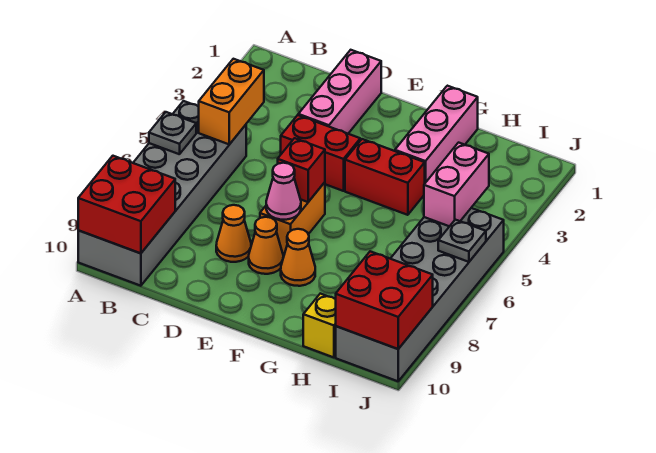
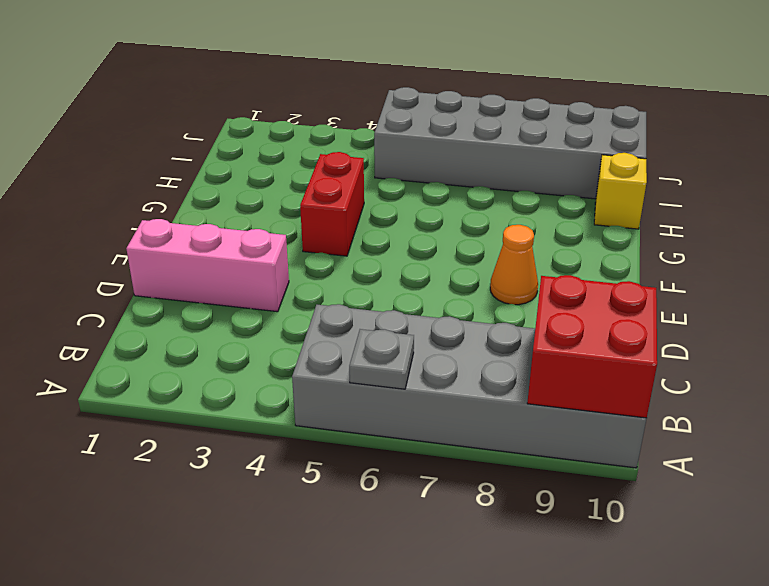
none -> red 1x2 brick [281,115,360,191]
none -> orange 1x1 cone [216,205,251,262]
none -> orange 1x2 brick [260,182,325,254]

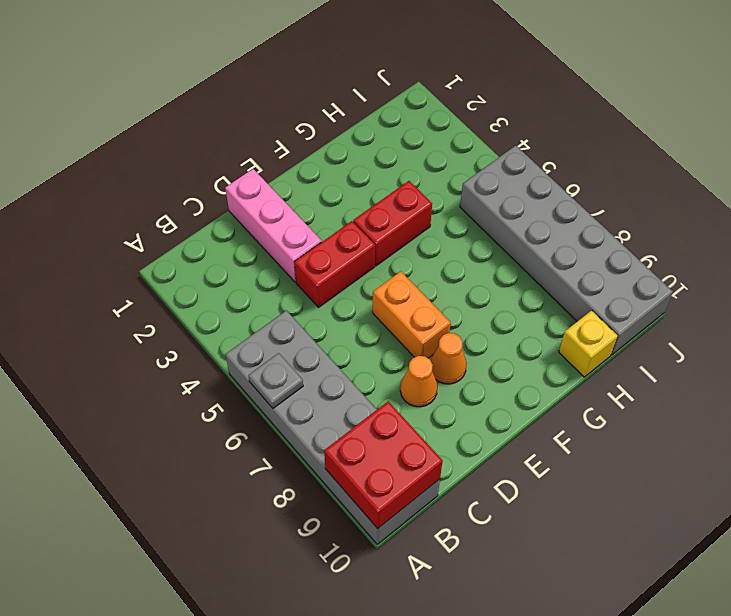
none -> orange 1x1 cone [281,229,315,286]
none -> pink 1x3 brick [395,86,478,183]
none -> orange 1x2 brick [198,59,264,144]

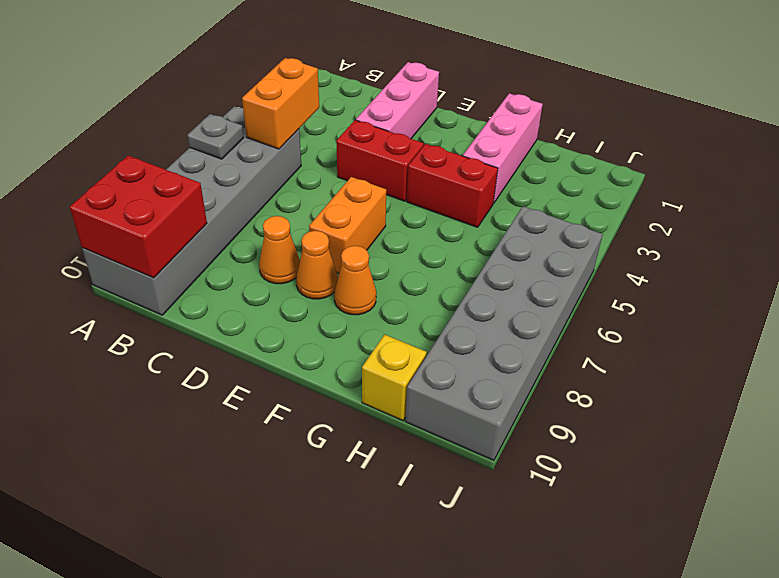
none -> red 1x1 brick [278,138,325,202]
none -> pink 1x1 cone [266,163,301,220]
none -> pink 1x2 brick [424,143,489,226]

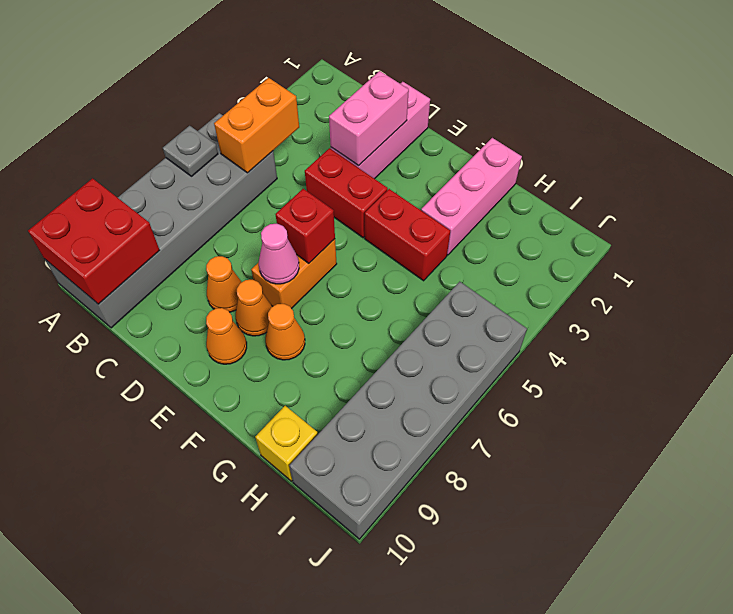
pink 1x2 brick [329,71,409,166] -> pink 1x2 brick moved to [424,143,489,226]
orange 1x1 cone [206,308,247,364] -> none
none -> red 2x2 brick [336,251,433,349]
none -> grey 1x1 plate [438,220,486,262]

